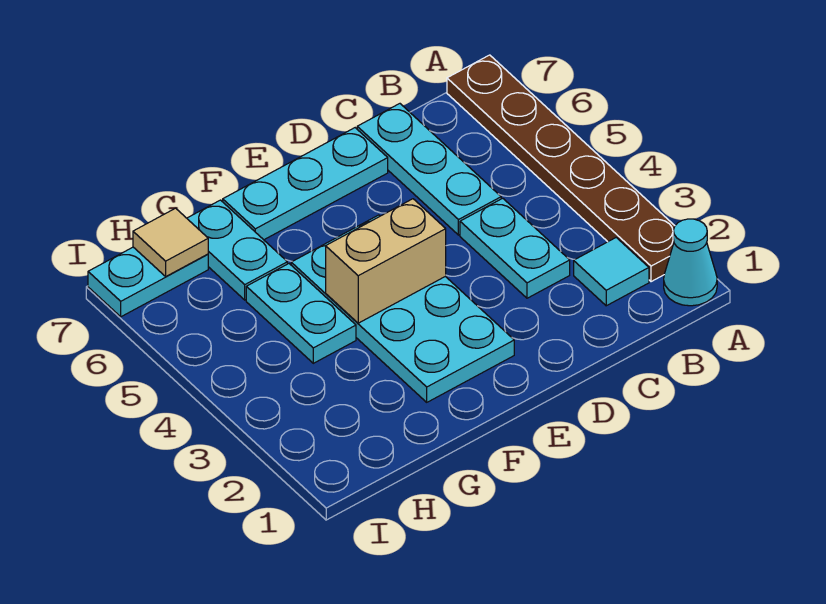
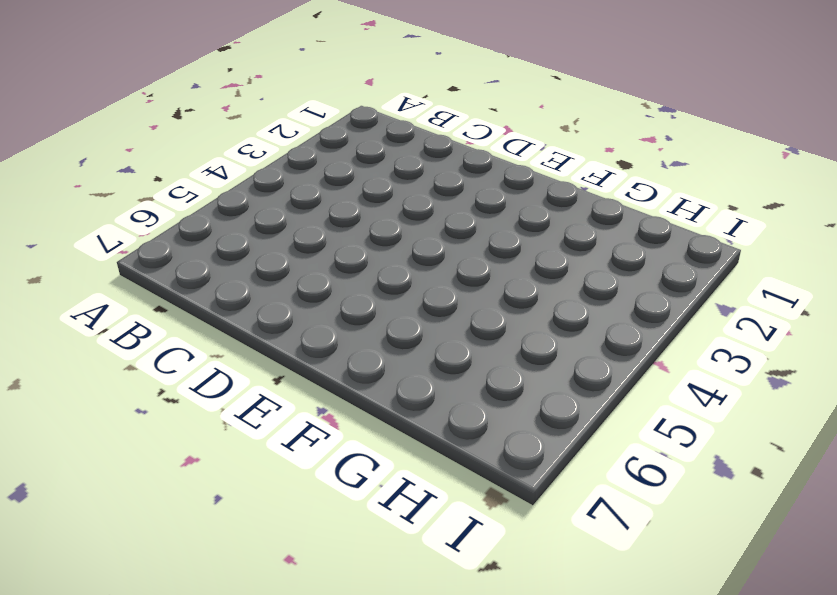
none -> cyan 1x1 cone [664,219,717,306]
none -> brown 1x6 plate [447,55,675,282]
none -> cyan 1x1 tile [574,238,649,306]

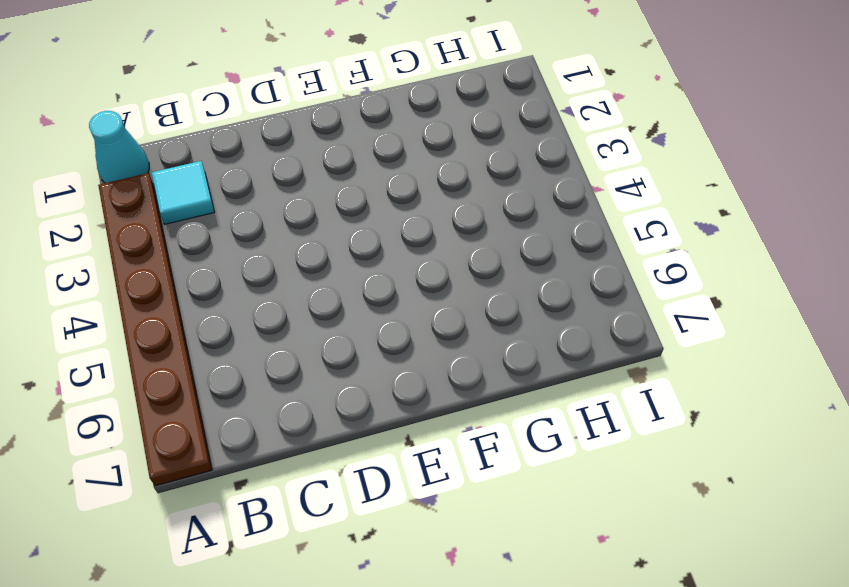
none -> cyan 1x2 plate [460,198,570,298]
none -> cyan 1x3 plate [357,104,501,235]
none -> cyan 1x3 plate [223,128,388,240]

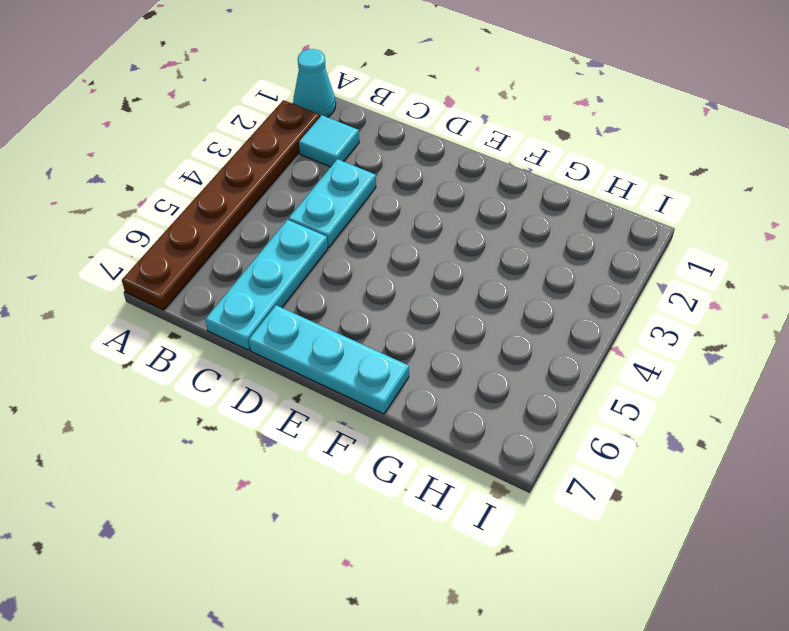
none -> cyan 2x4 plate [291,215,514,402]
none -> cyan 1x2 plate [246,264,356,363]
none -> cyan 1x2 plate [187,200,287,300]

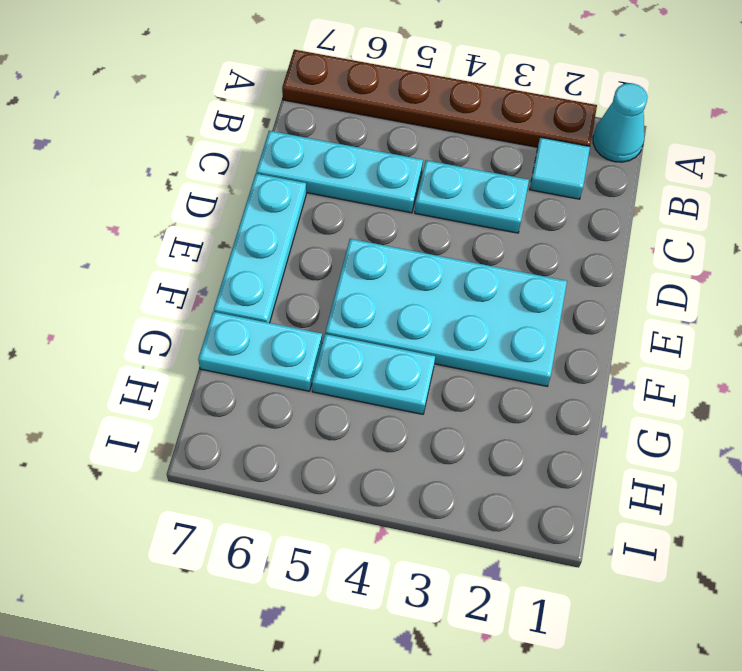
none -> cyan 1x2 plate [88,247,208,317]
none -> tan 1x2 brick [326,199,446,323]
none -> tan 1x1 tile [133,208,208,276]

